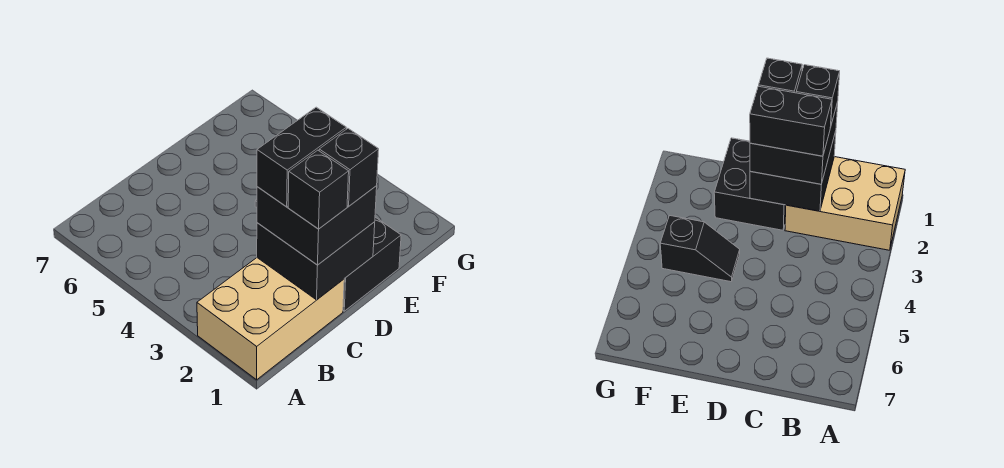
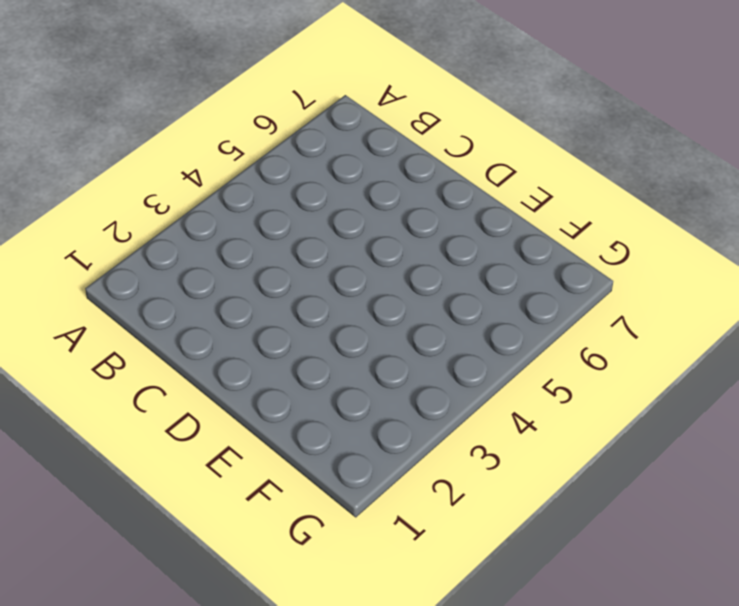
none -> tan 2x3 brick [197,258,344,380]
none -> black 2x2 brick [343,217,401,311]

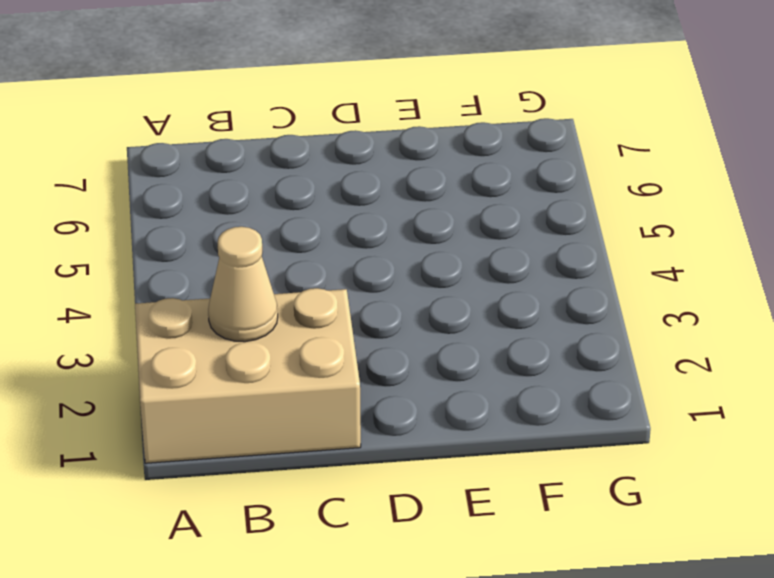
tan 1x1 cone [208,227,278,342] -> none
none -> black 2x2 brick [343,217,401,311]
none -> black 1x2 slope [660,216,740,282]

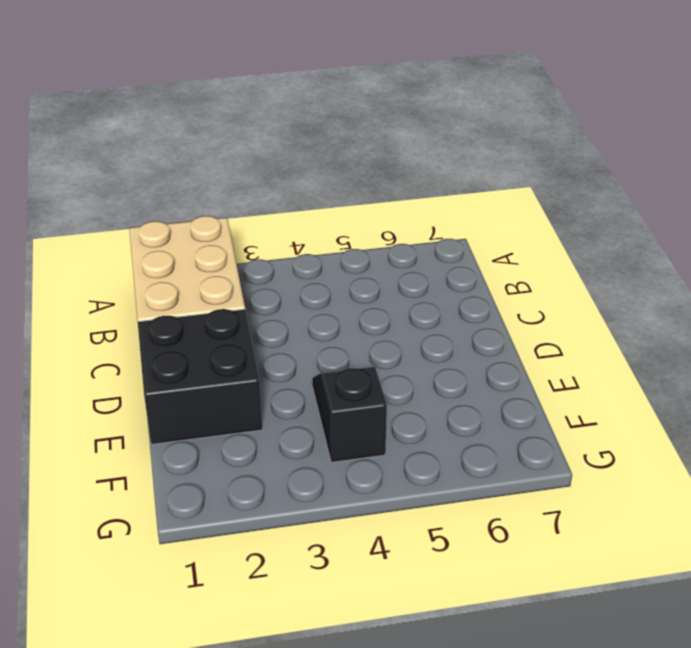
none -> black 2x2 brick [257,222,375,300]
none -> black 2x2 brick [257,186,377,265]

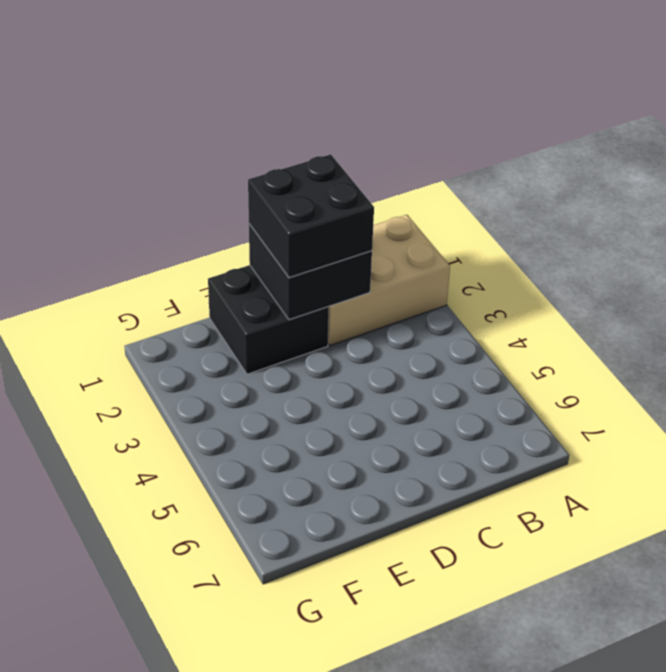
none -> black 1x2 slope [660,216,740,282]
none -> black 1x1 brick [288,150,349,229]

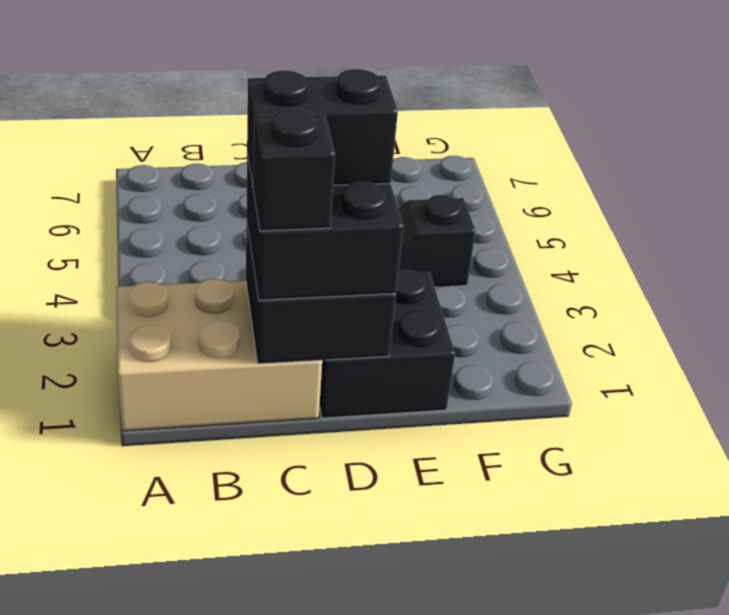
none -> black 1x1 brick [319,128,379,206]

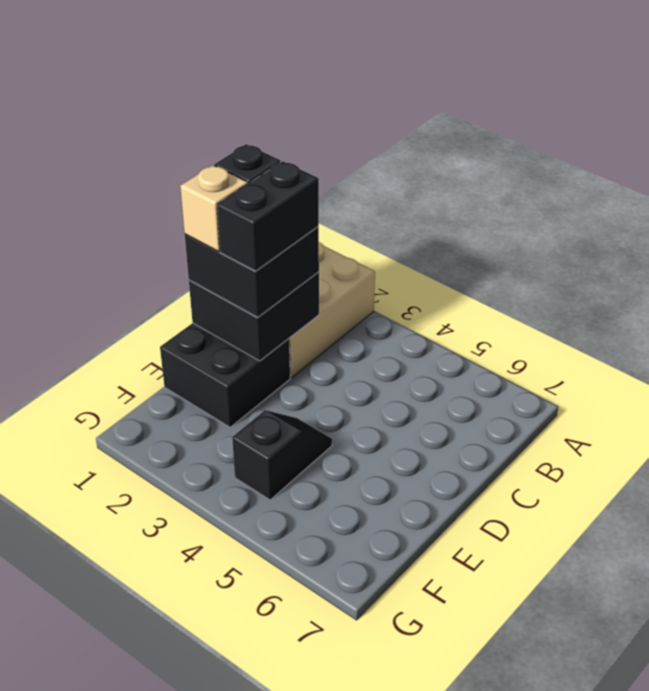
tan 1x1 brick [180,165,248,251] -> black 1x1 brick [319,128,379,206]

